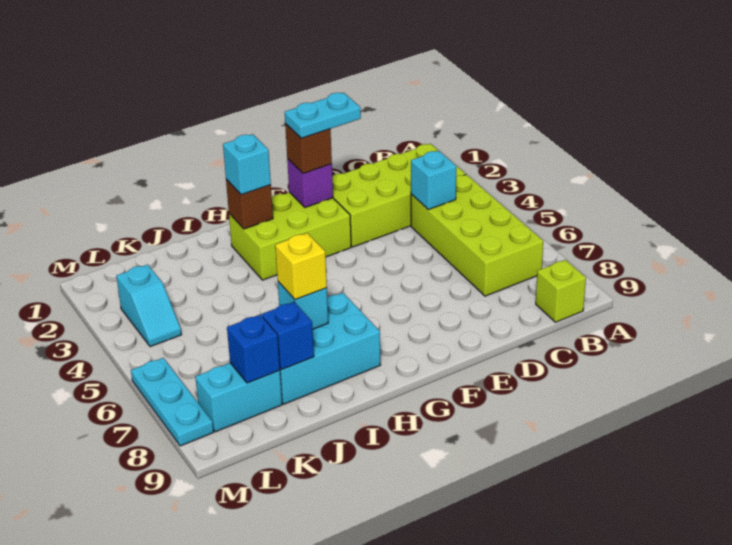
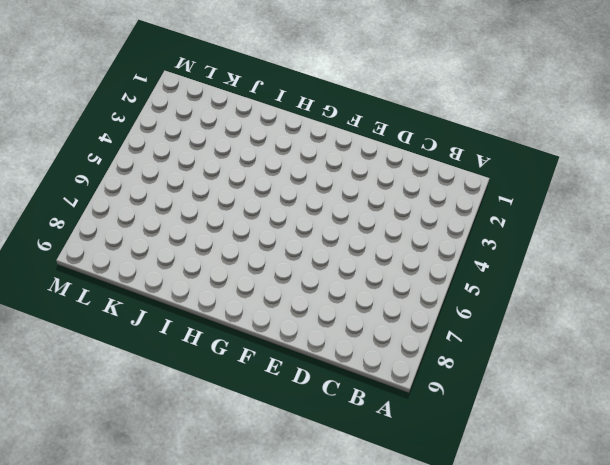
none -> lime 2x4 brick [332,144,466,247]
none -> lime 2x4 brick [411,174,543,296]
none -> lime 1x1 brick [536,260,586,322]

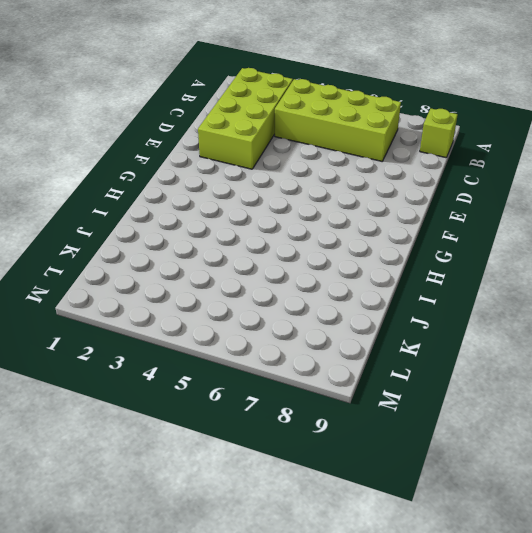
none -> lime 2x3 brick [229,192,351,280]
none -> cyan 2x3 brick [280,293,380,404]
none -> cyan 1x2 brick [195,363,282,432]

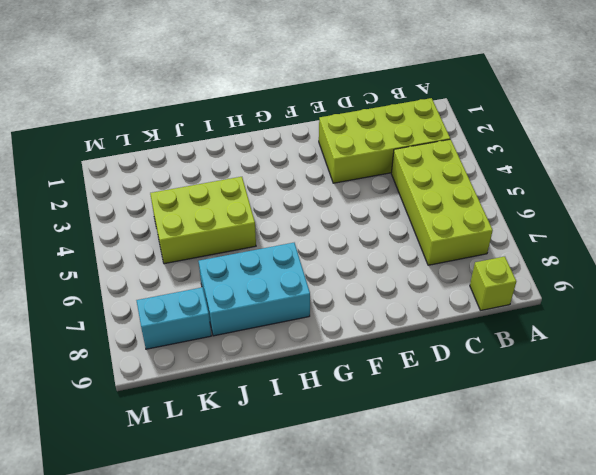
lime 2x3 brick [150,177,256,264] -> lime 2x3 brick moved to [229,192,351,280]
none -> cyan 1x2 slope [116,264,181,347]
none -> cyan 1x3 plate [131,358,214,446]
none -> cyan 1x1 brick [411,151,456,209]

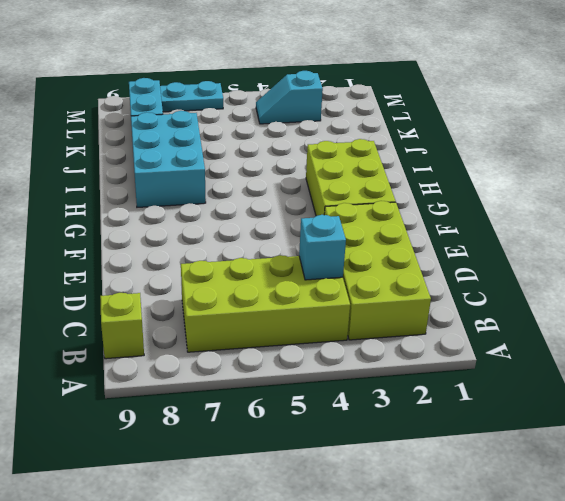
none -> purple 1x1 brick [287,159,333,207]
none -> brown 1x1 brick [226,179,273,229]
none -> cyan 1x1 brick [278,282,328,329]

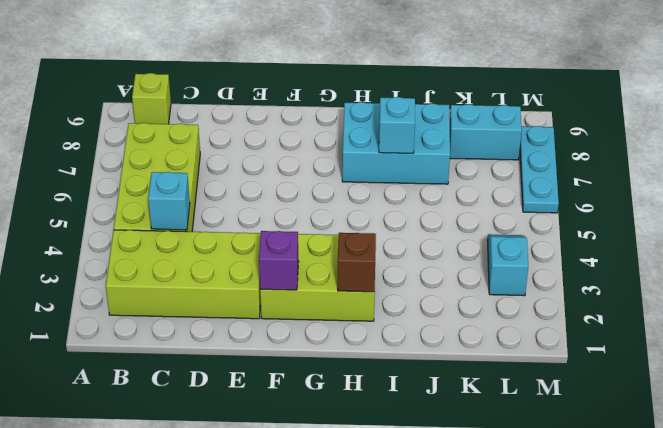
none -> blue 1x1 brick [262,302,314,369]
none -> blue 1x1 brick [227,315,280,383]
none -> brown 1x1 brick [285,124,332,174]

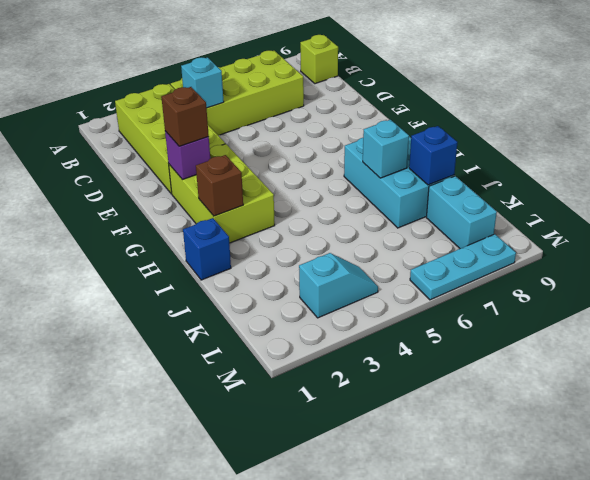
blue 1x1 brick [183,218,231,280] -> blue 1x1 brick moved to [227,315,280,383]
none -> cyan 1x1 brick [223,134,271,195]
none -> yellow 1x1 brick [275,233,327,300]
none -> cyan 1x2 plate [285,93,361,138]

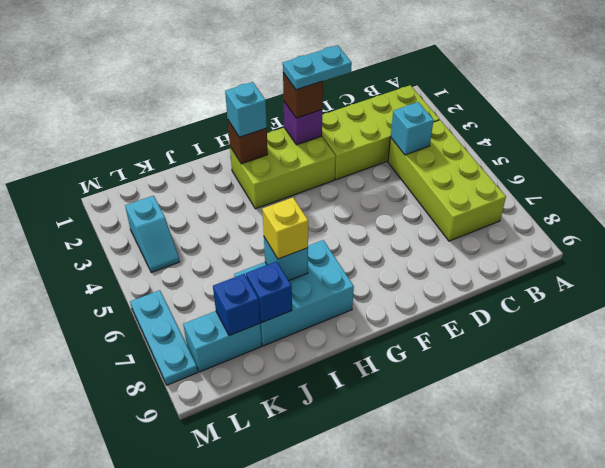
none -> lime 1x1 brick [536,260,586,322]

